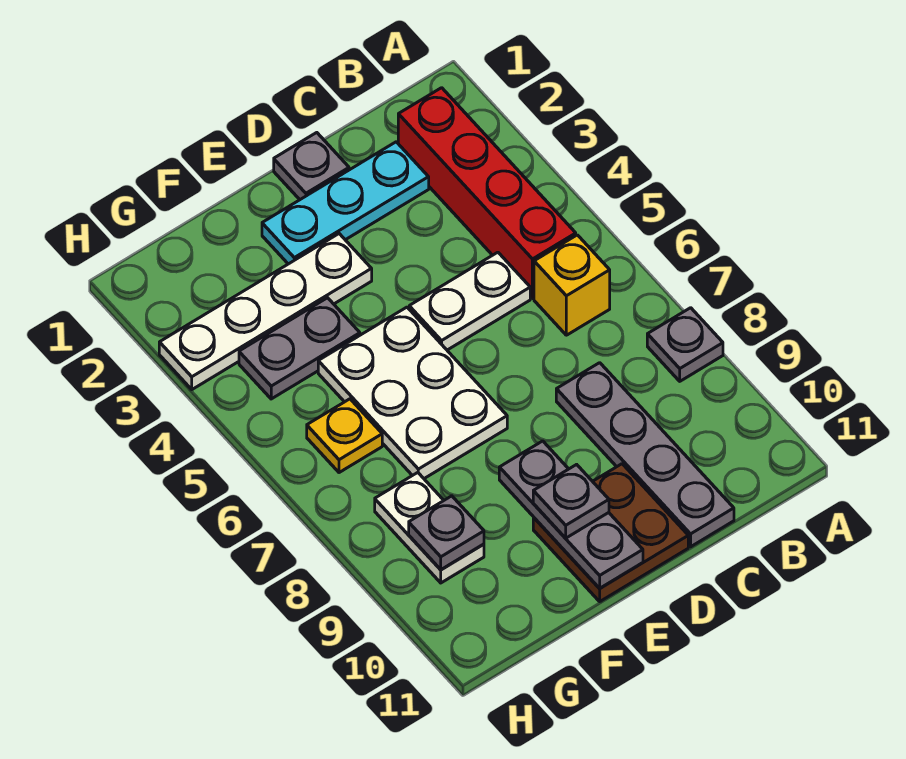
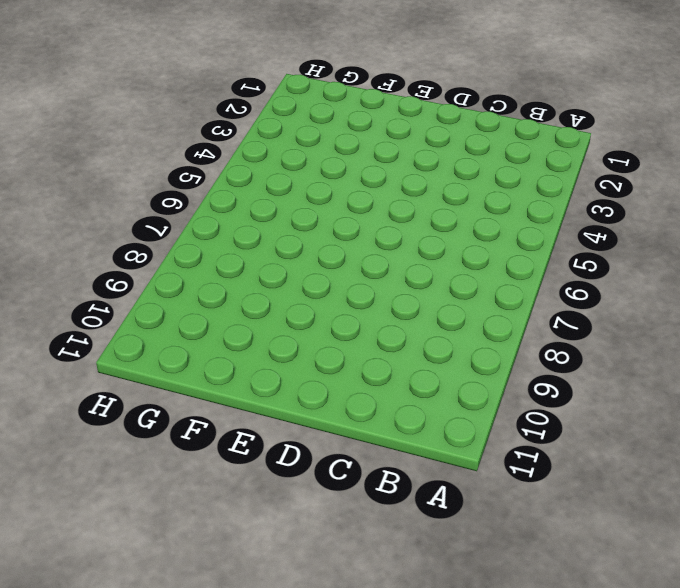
none -> grey 1x1 plate [647,308,723,381]
none -> red 1x4 brick [398,88,576,299]
none -> yellow 1x1 brick [534,235,610,335]

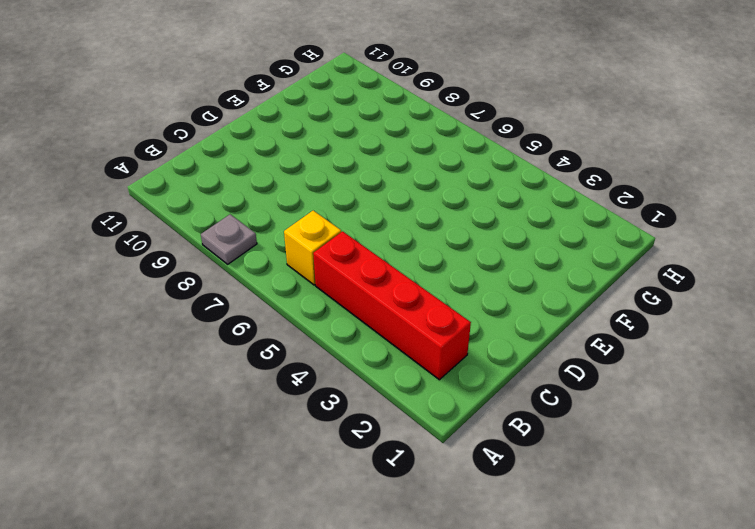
none -> cyan 1x3 plate [262,142,429,264]
none -> white 1x2 plate [409,252,530,350]
none -> grey 1x4 plate [556,363,734,547]

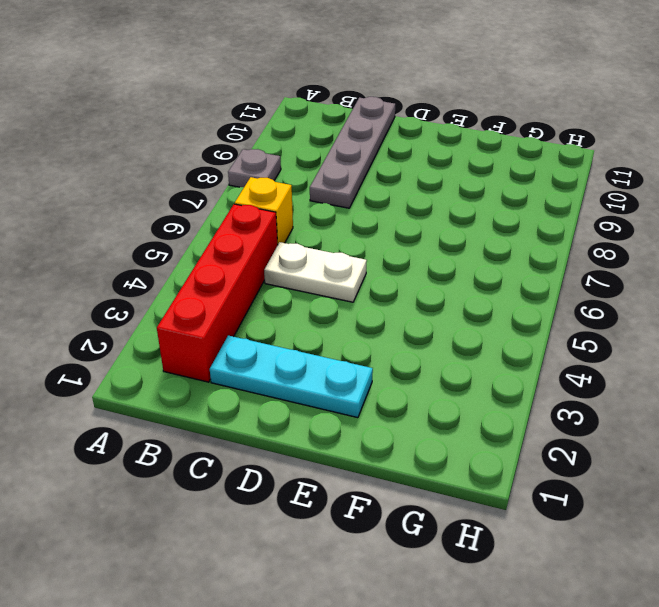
none -> grey 1x1 plate [274,133,349,200]
none -> brown 2x2 plate [533,464,688,601]
none -> white 1x4 plate [159,234,372,389]

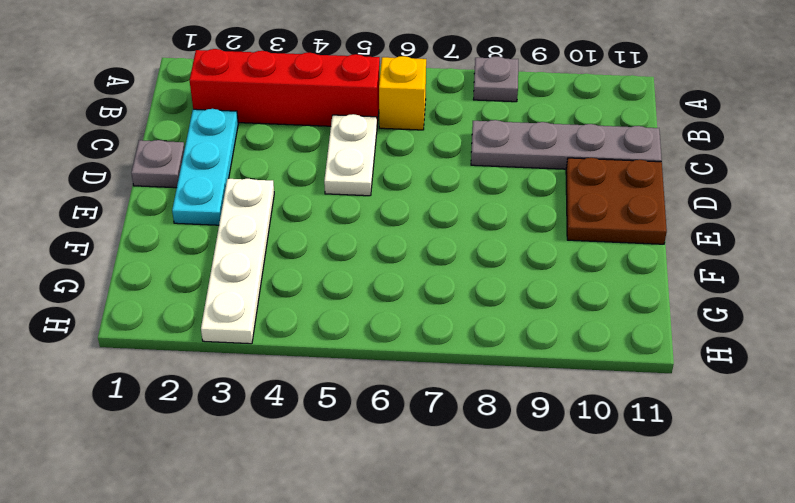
none -> white 2x3 plate [318,307,507,478]
none -> grey 1x2 plate [239,298,360,399]
none -> yellow 1x1 plate [307,399,382,473]

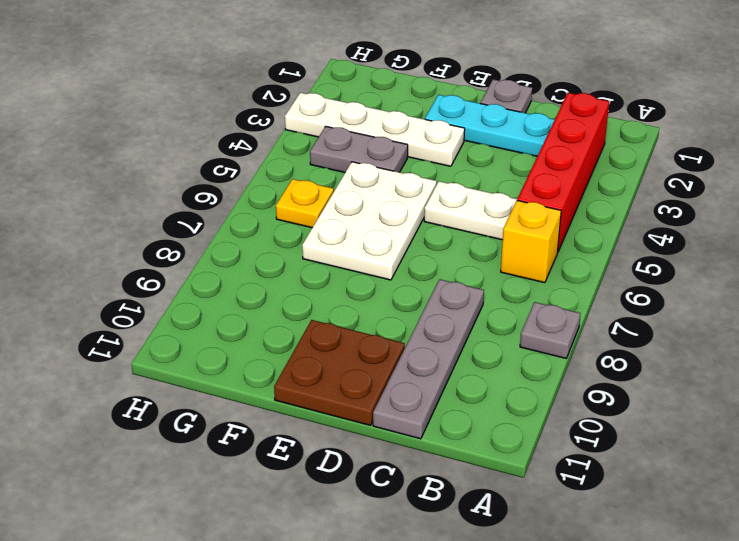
none -> white 1x2 plate [375,473,484,583]
none -> grey 1x3 plate [499,441,643,588]
none -> grey 1x1 plate [409,496,484,570]

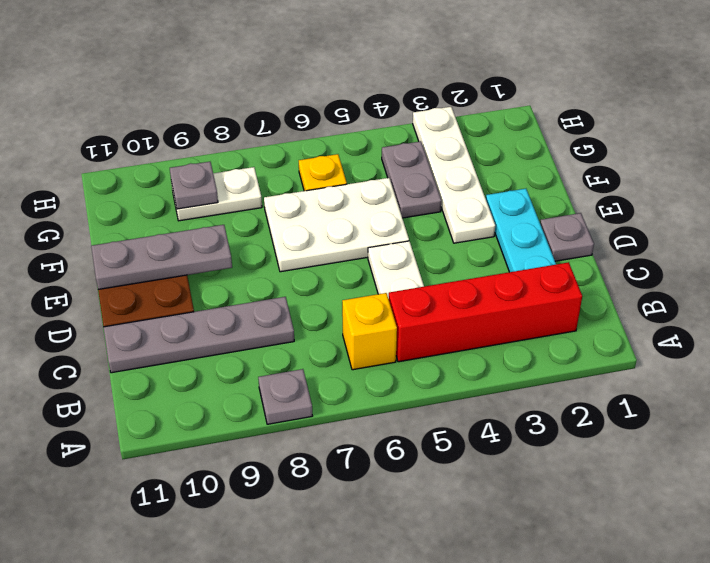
none -> grey 1x1 plate [533,464,609,538]

